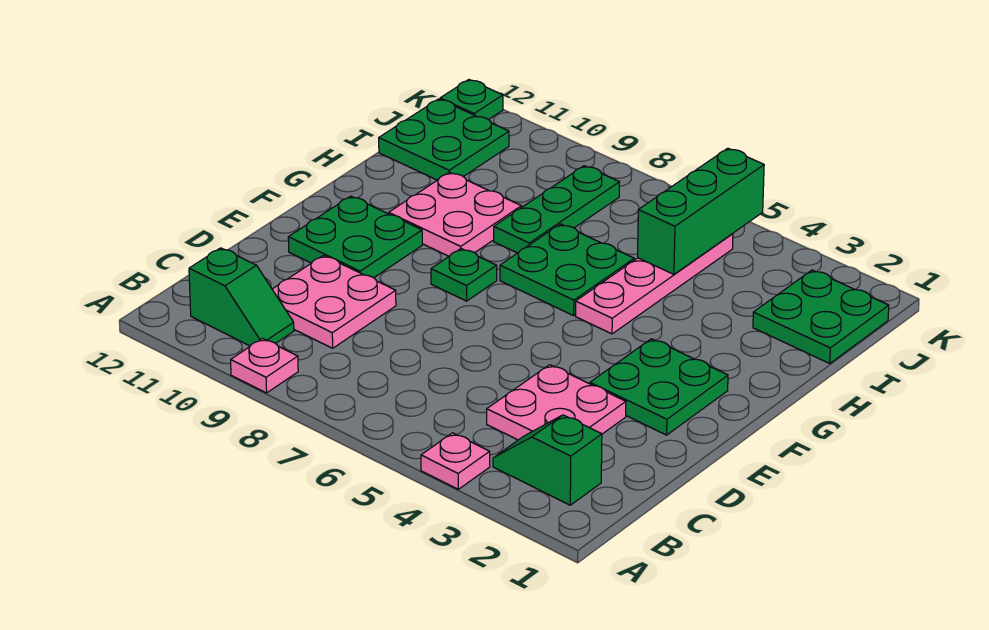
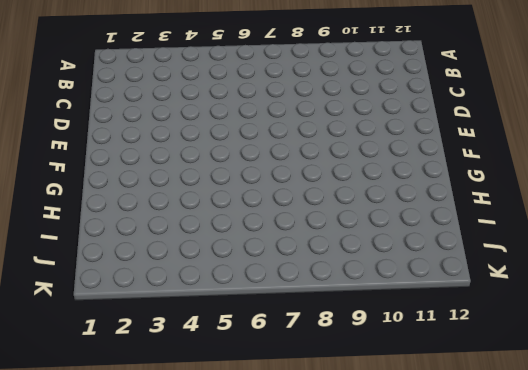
none -> pink 1x1 plate [421,433,490,489]
none -> pink 1x1 plate [231,338,298,393]
none -> green 1x2 slope [493,415,602,505]

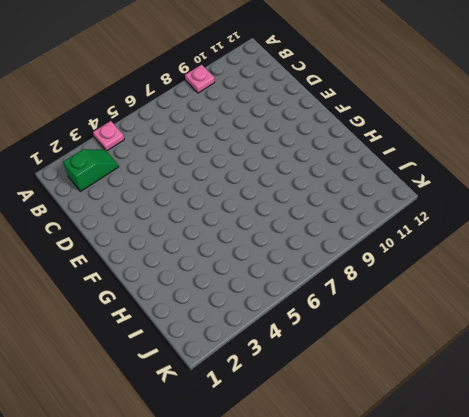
none -> green 1x2 slope [189,248,294,346]
none -> pink 2x2 plate [487,365,626,440]
none -> pink 2x2 plate [272,256,396,348]

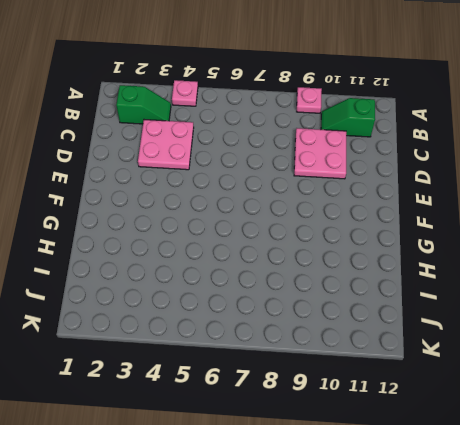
none -> green 2x2 plate [590,339,728,435]
none -> green 2x2 plate [288,196,422,278]
none -> green 1x1 plate [431,249,497,301]

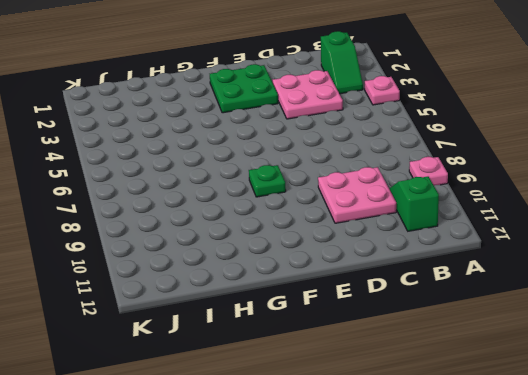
none -> green 2x2 plate [288,196,422,278]
none -> pink 1x4 plate [576,234,733,334]
none -> green 2x2 plate [500,224,634,316]

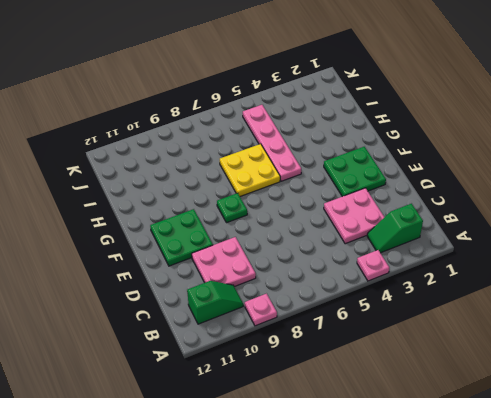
yellow 2x2 plate [220,144,280,196] -> green 2x2 plate [500,224,634,316]
none -> pink 2x2 plate [389,172,521,256]
none -> green 1x3 plate [494,166,620,253]
none -> green 2x2 plate [753,270,889,364]

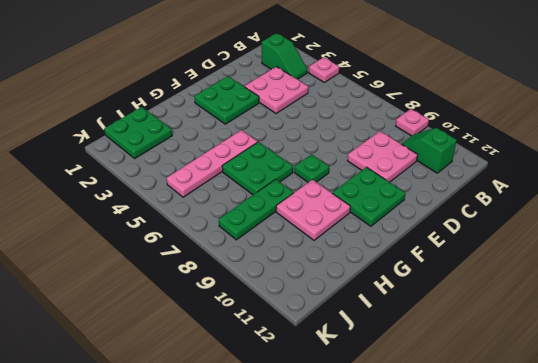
none -> green 2x2 plate [379,99,509,180]
none -> green 1x1 plate [440,80,503,120]
none -> green 1x3 brick [638,148,764,274]

